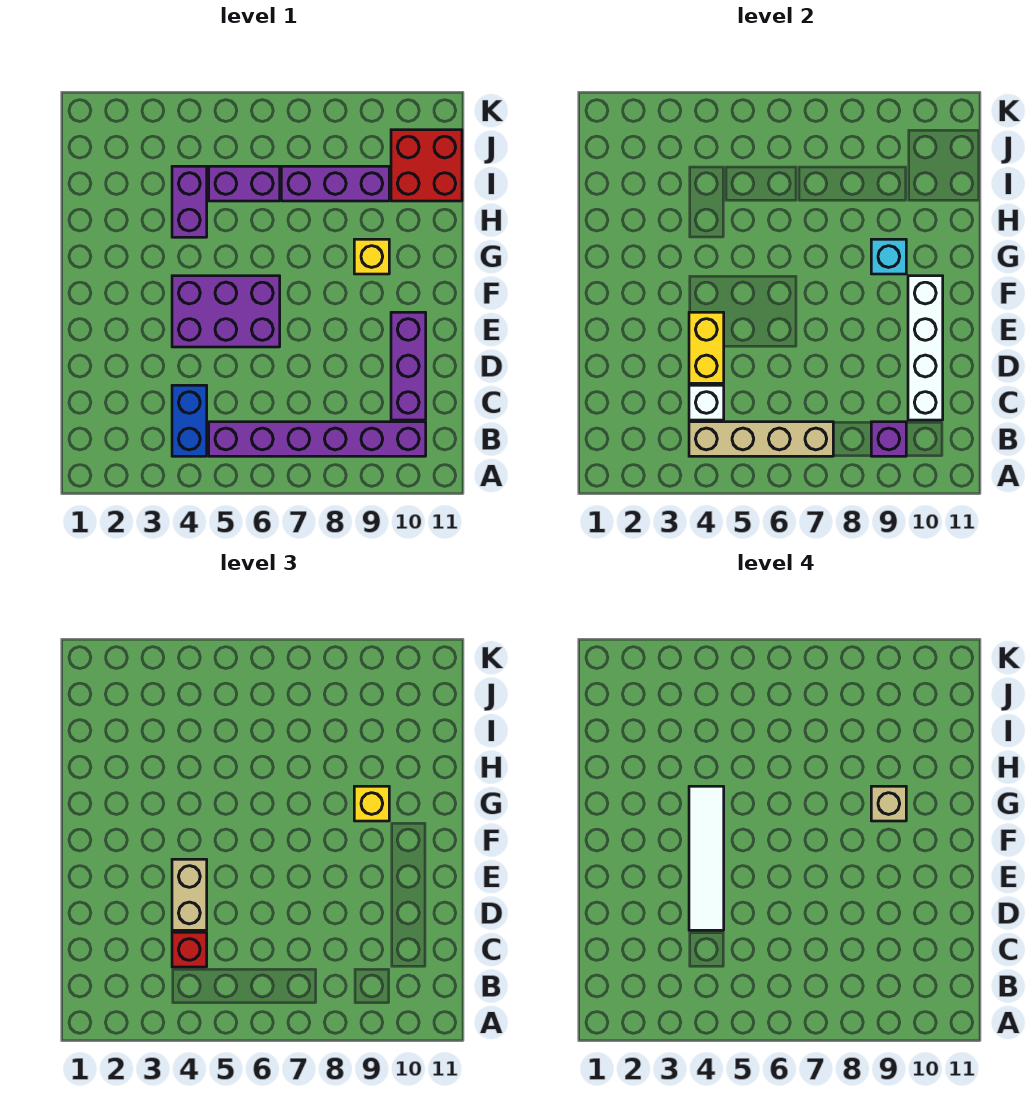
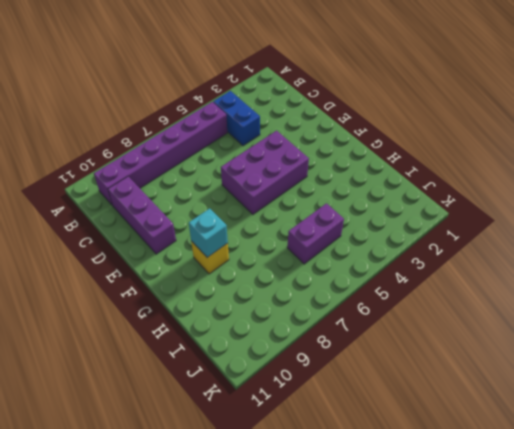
none -> purple 1x2 brick [172,166,207,237]
none -> purple 1x3 brick [281,166,389,201]
none -> red 2x2 brick [391,130,462,201]

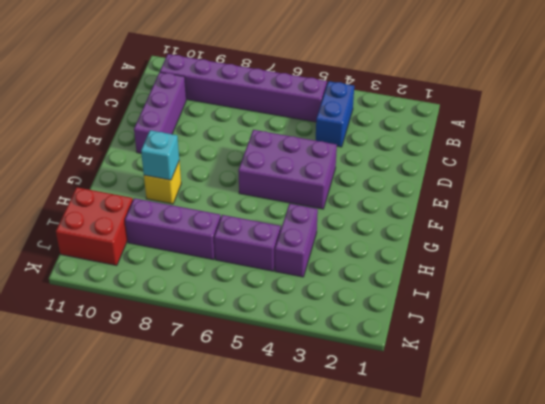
none -> tan 1x4 brick [689,422,833,456]
none -> purple 1x1 brick [871,422,906,456]
none -> white 1x1 brick [689,385,724,420]

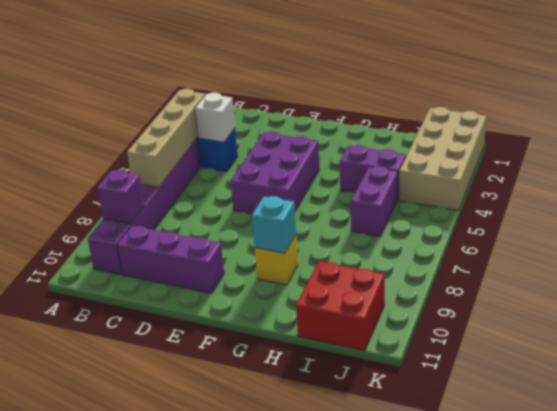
tan 2x4 brick [399,107,486,210] -> none
none -> purple 1x3 brick [281,166,389,201]
none -> white 1x4 brick [908,276,943,420]
none -> yellow 1x2 brick [689,312,724,383]

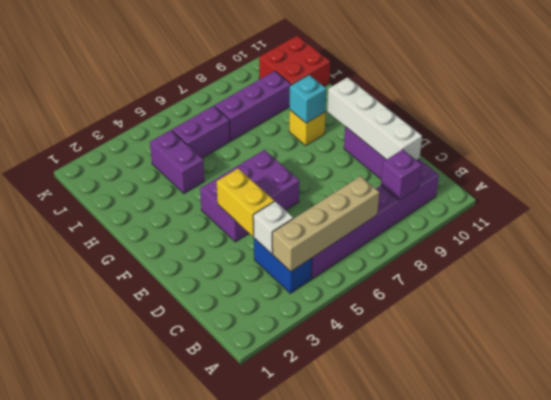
none -> red 1x1 brick [172,932,207,967]
none -> tan 1x2 brick [172,859,207,930]
none -> yellow 1x1 brick [354,786,389,821]

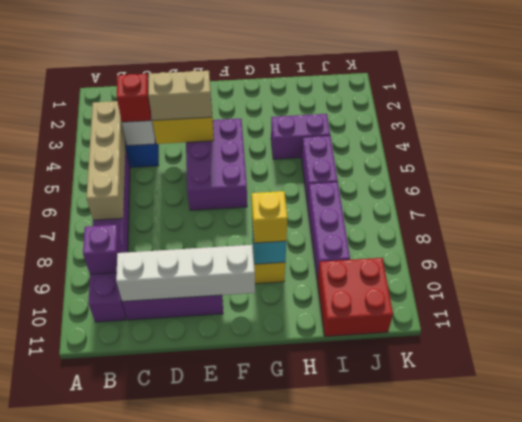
none -> white 1x4 tile [689,786,724,930]
none -> tan 1x1 brick [871,786,906,821]

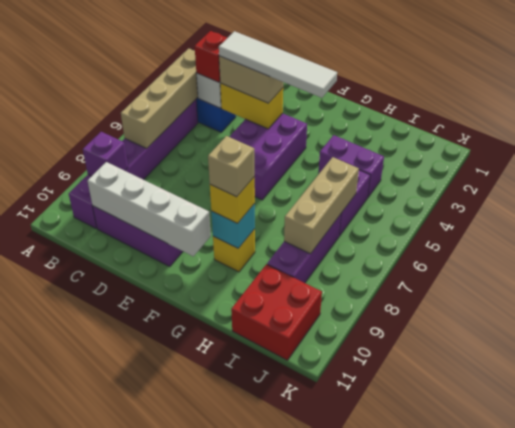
tan 1x3 brick [284,157,359,254] -> none

